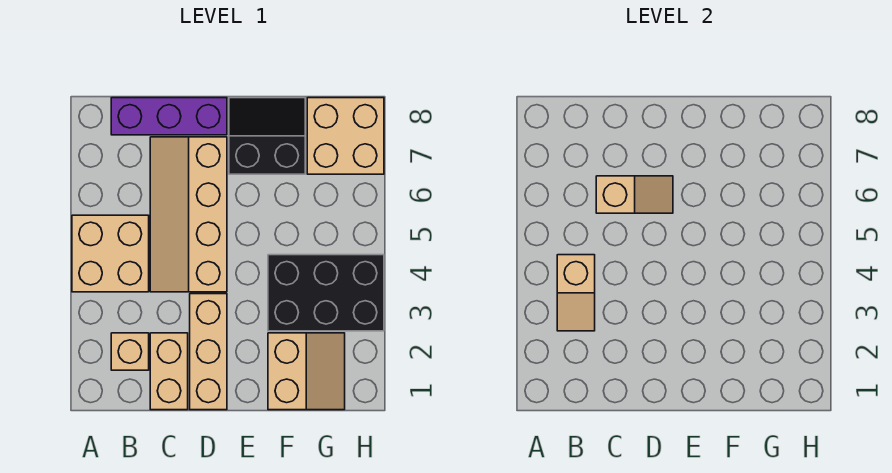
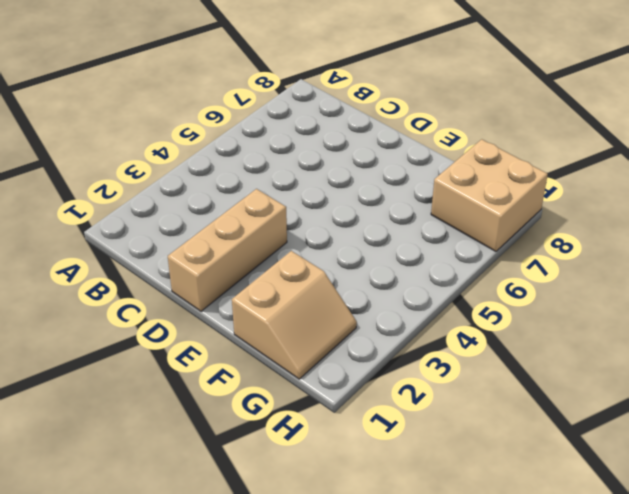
none -> tan 2x2 brick [72,215,149,292]
none -> tan 1x1 brick [111,333,149,370]
none -> purple 1x3 brick [111,98,227,135]

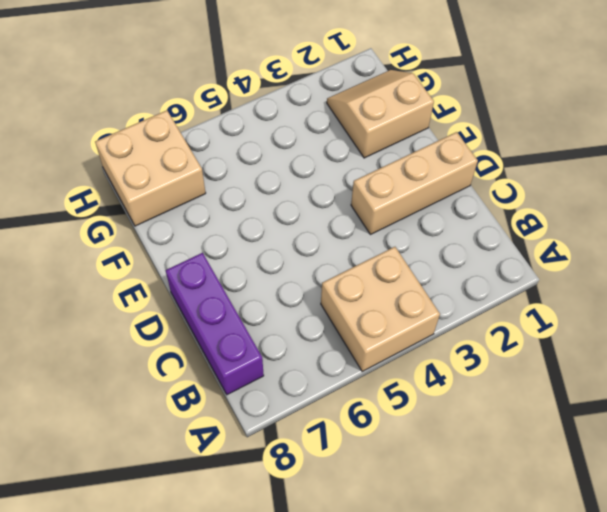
none -> tan 1x1 brick [111,333,149,370]
none -> tan 1x2 brick [150,333,188,410]
none -> tan 2x4 slope [150,137,227,292]

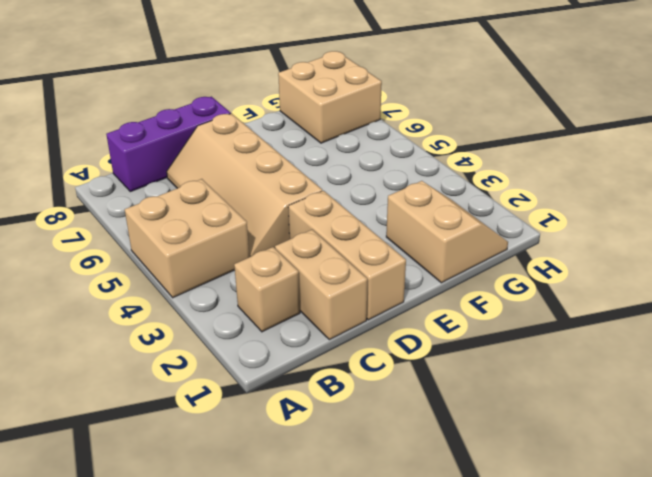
none -> black 2x2 slope [229,98,305,174]
none -> black 2x3 brick [268,255,384,331]
none -> tan 1x2 slope [557,255,595,331]

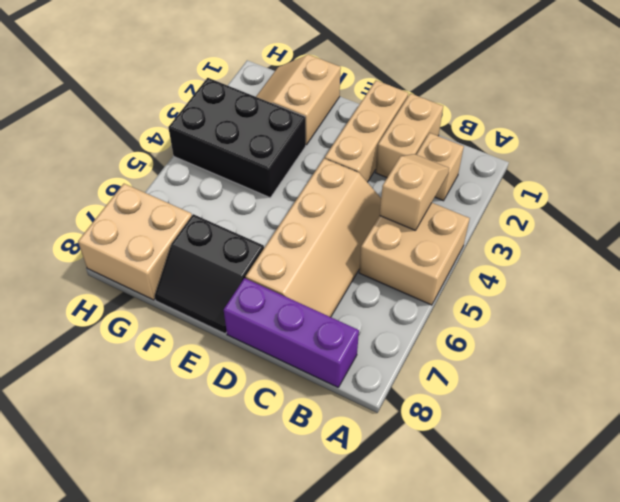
none -> tan 1x2 slope [596,176,673,213]

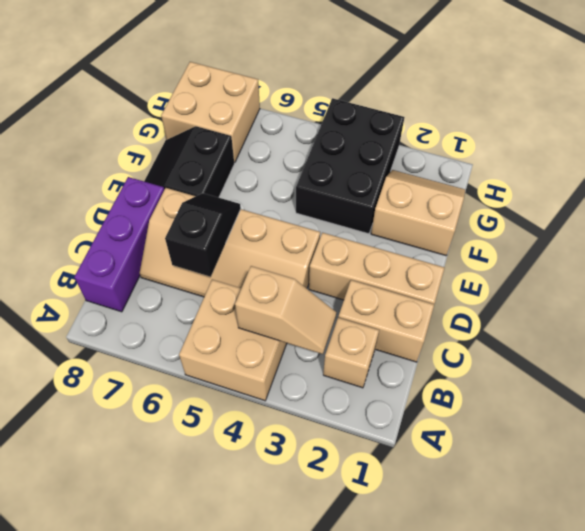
black 1x2 slope [165,193,241,277] -> tan 1x2 slope [596,176,673,213]

